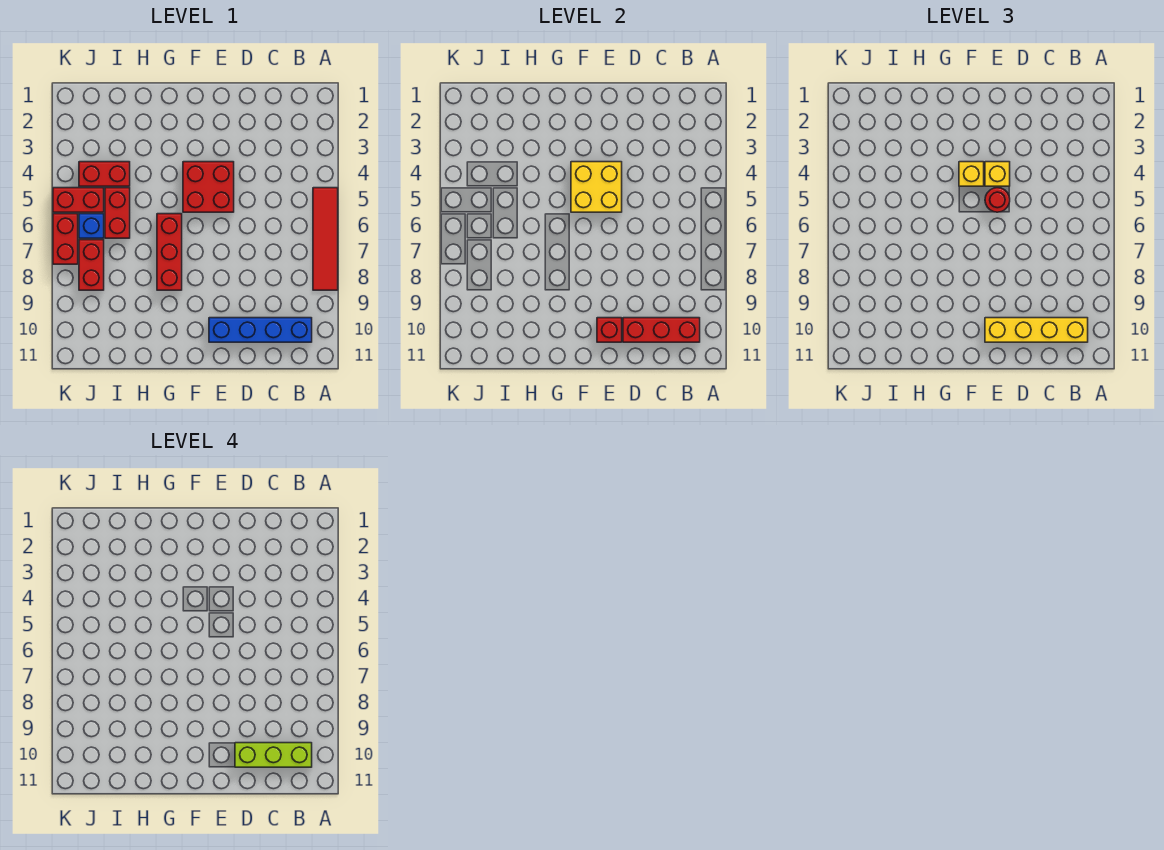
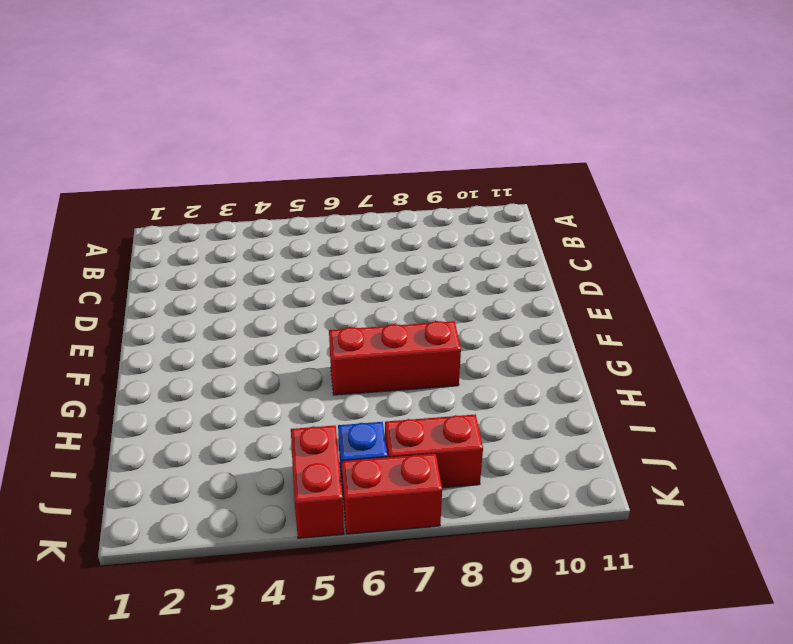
none -> red 1x4 tile [313,188,338,290]
none -> blue 1x4 brick [209,318,312,342]
none -> red 2x2 brick [183,162,234,212]

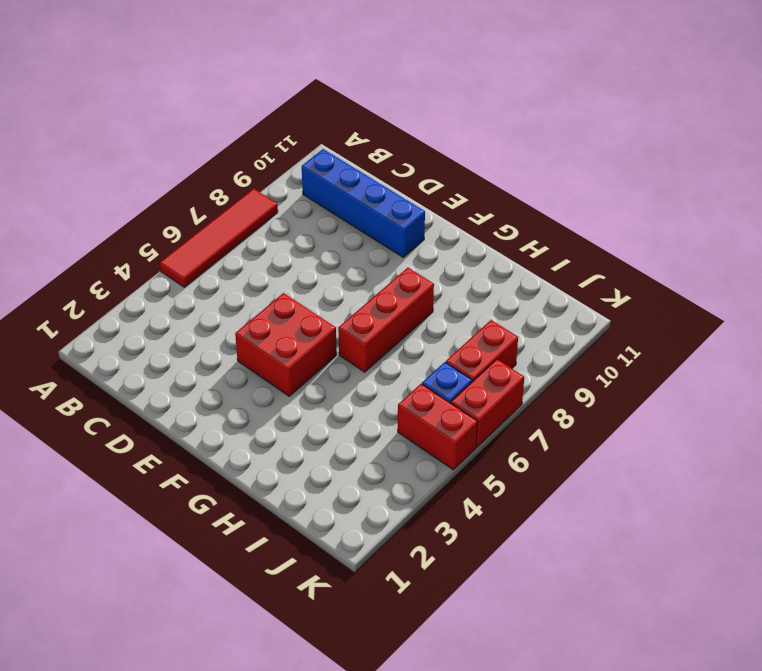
none -> red 1x2 brick [79,162,130,186]
none -> red 1x2 brick [105,188,130,238]
none -> red 1x3 brick [623,318,700,342]

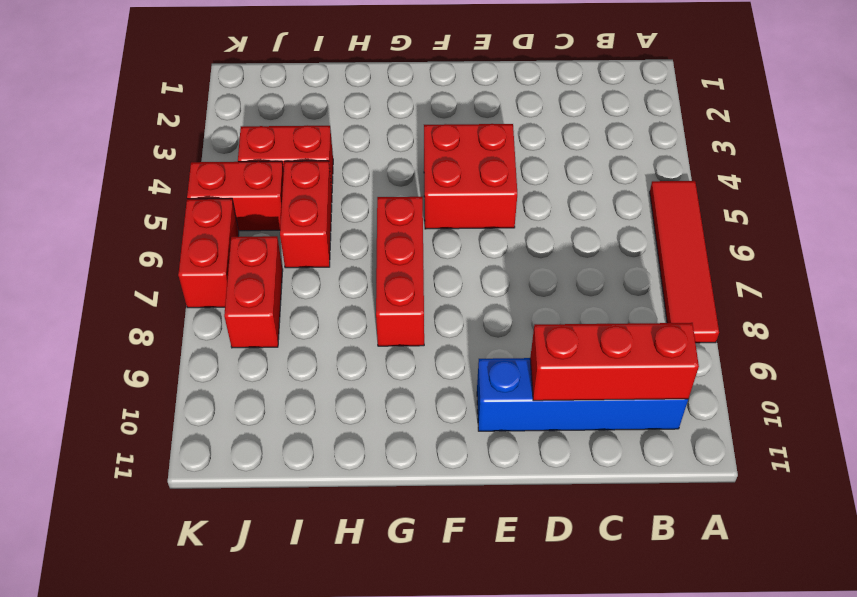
none -> blue 1x1 brick [79,214,104,238]
none -> yellow 2x2 brick [571,162,622,212]
none -> red 1x1 brick [597,318,622,342]

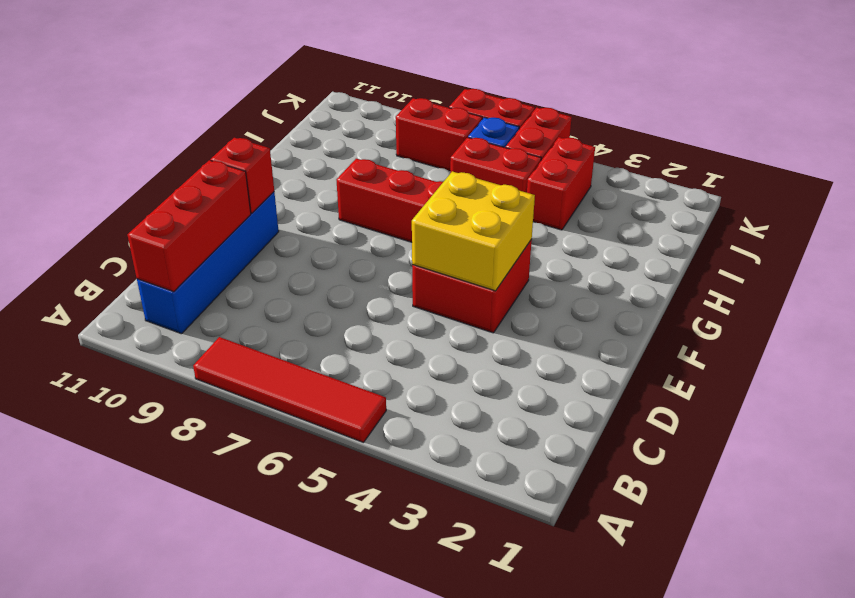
none -> yellow 1x4 brick [985,318,1088,342]
none -> yellow 1x1 brick [985,162,1010,186]
none -> red 1x1 round brick [985,188,1010,212]

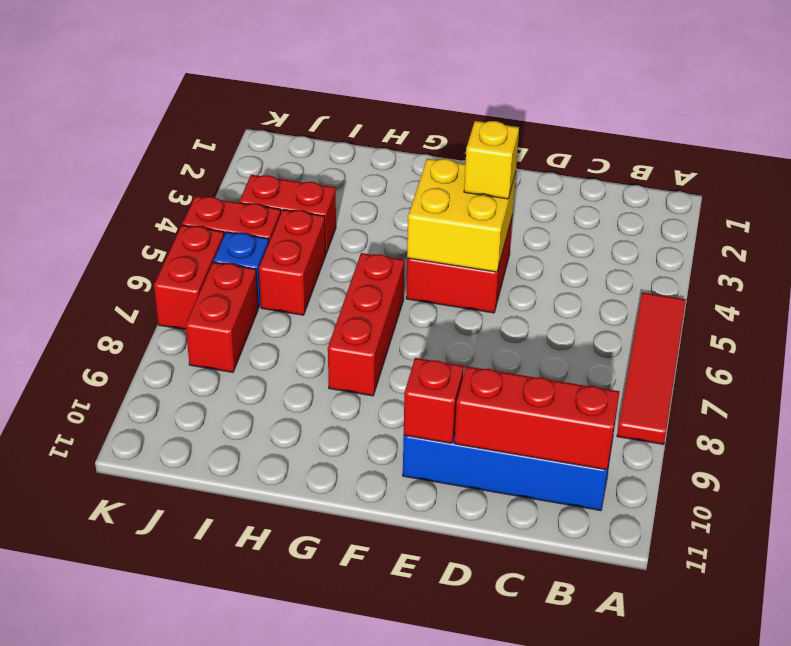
none -> yellow 1x4 brick [985,318,1088,342]
none -> red 1x1 round brick [985,188,1010,212]
none -> yellow 1x1 brick [959,162,984,186]

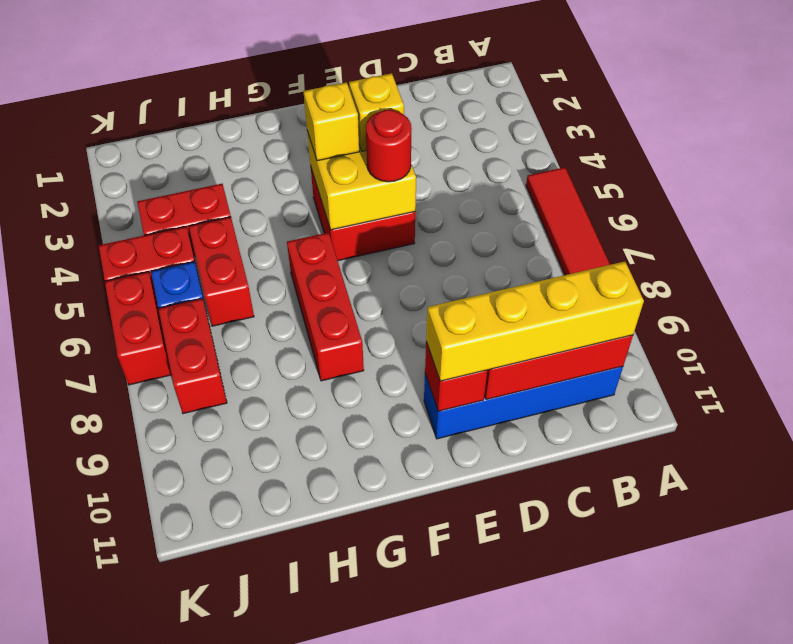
none -> lime 1x3 brick [235,743,312,767]

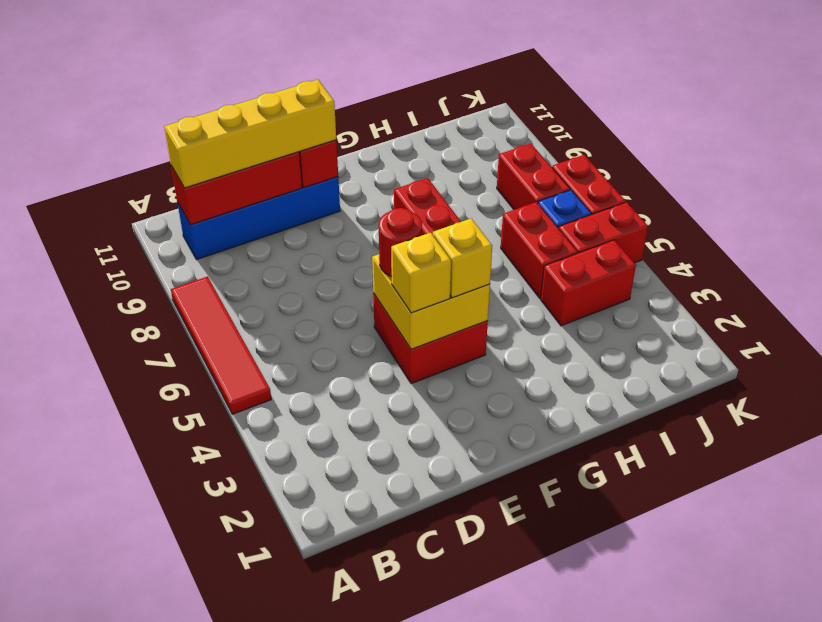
none -> lime 1x3 brick [235,743,312,767]

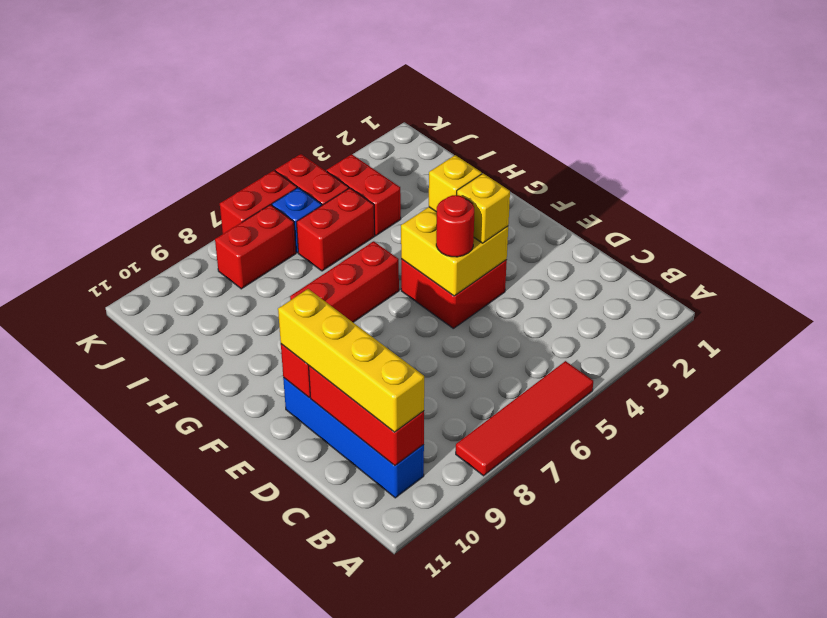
none -> lime 1x3 brick [235,743,312,767]

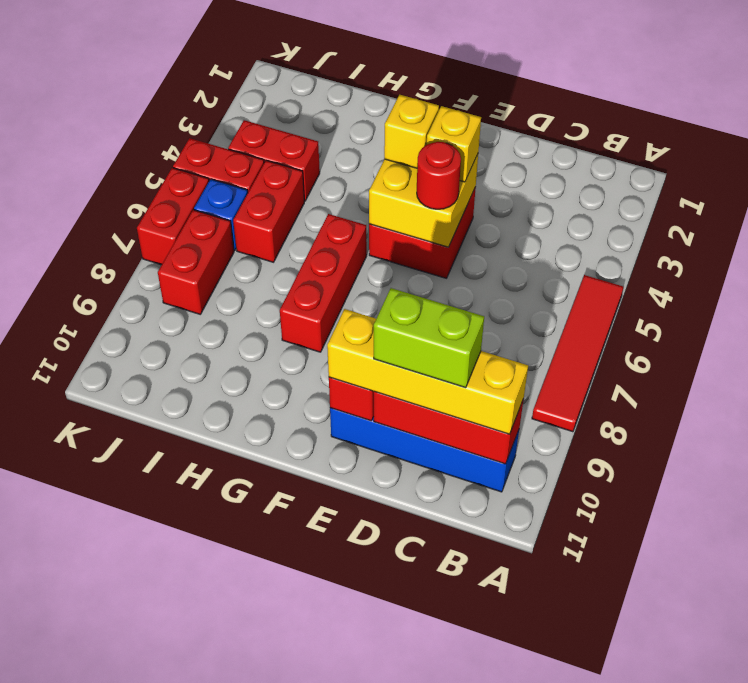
lime 1x2 brick [374,288,484,388] -> lime 1x3 brick [235,743,312,767]

